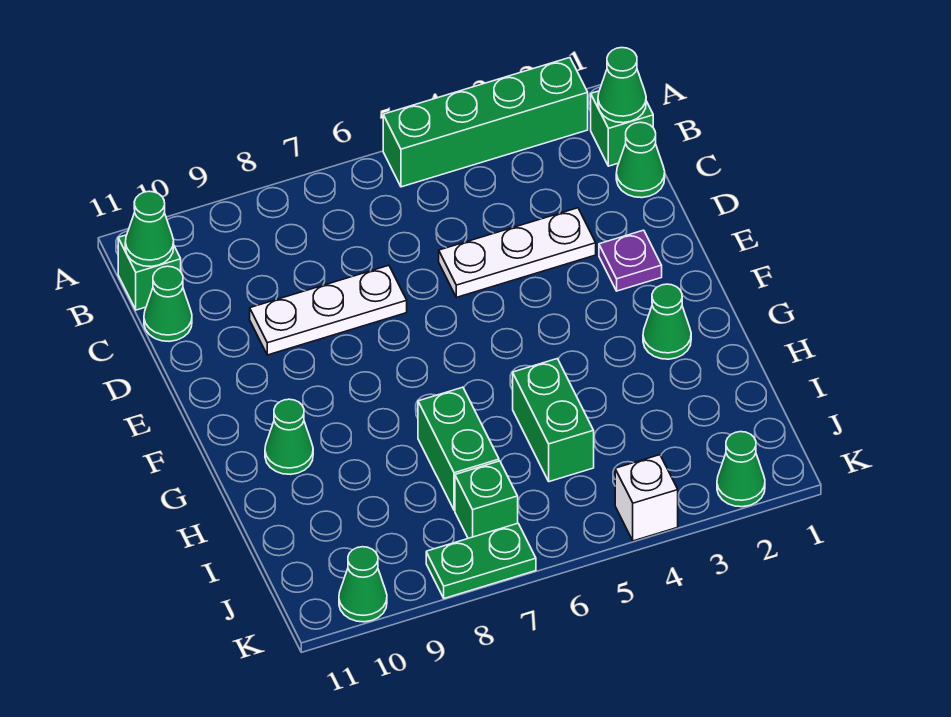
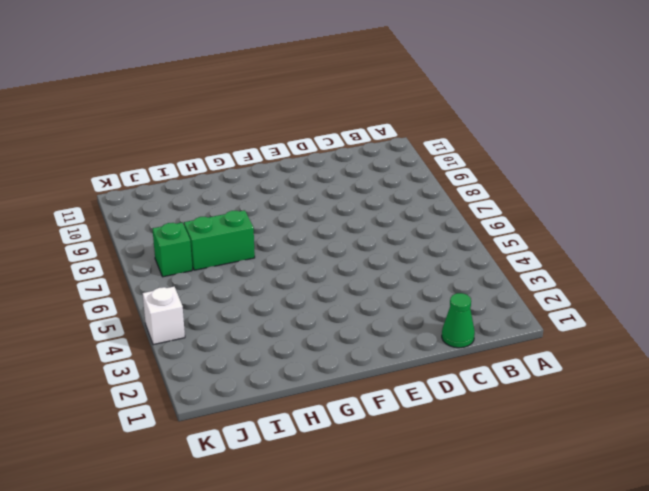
none -> green 1x4 brick [383,58,588,187]
none -> green 1x1 brick [591,91,653,166]
none -> green 1x1 brick [118,235,181,310]

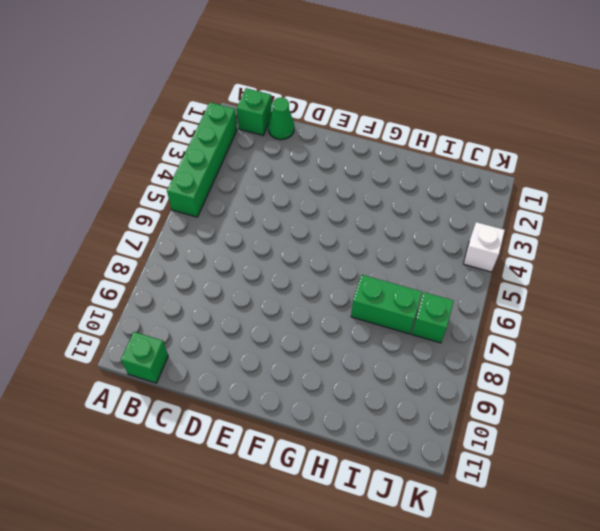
none -> green 1x1 cone [144,266,192,342]
none -> white 1x3 plate [439,208,596,297]
none -> white 1x3 plate [250,265,407,355]

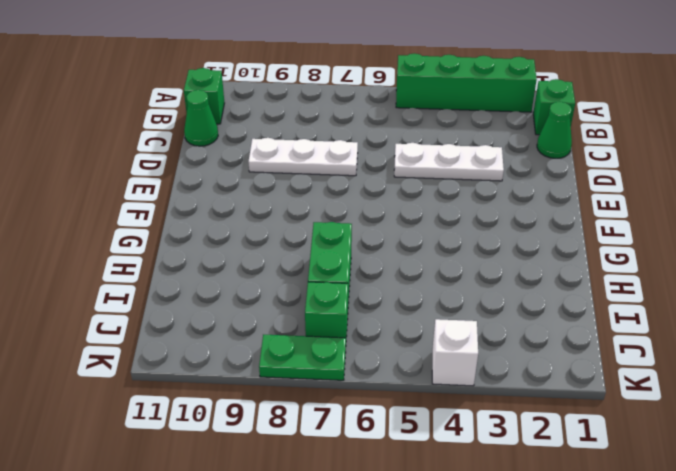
none -> purple 1x1 plate [599,230,662,291]
none -> green 1x1 cone [643,284,691,359]
none -> green 1x1 cone [265,399,313,474]

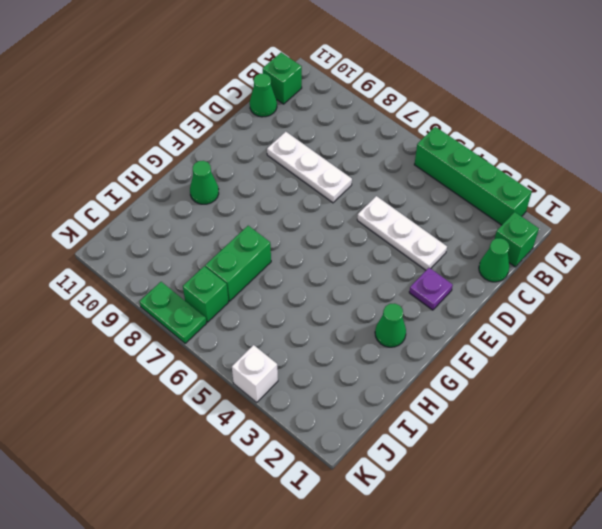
none -> green 1x2 brick [513,359,594,482]
none -> green 1x1 cone [717,432,765,507]
none -> green 1x1 cone [339,547,387,622]

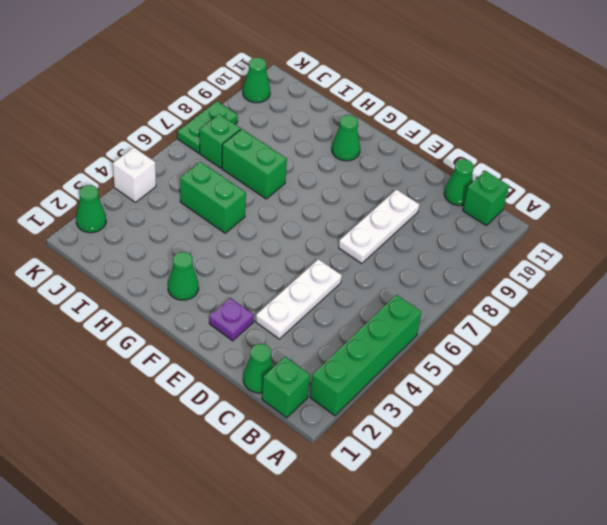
none -> green 1x1 cone [598,48,646,123]
none -> green 1x1 cone [125,191,174,267]

